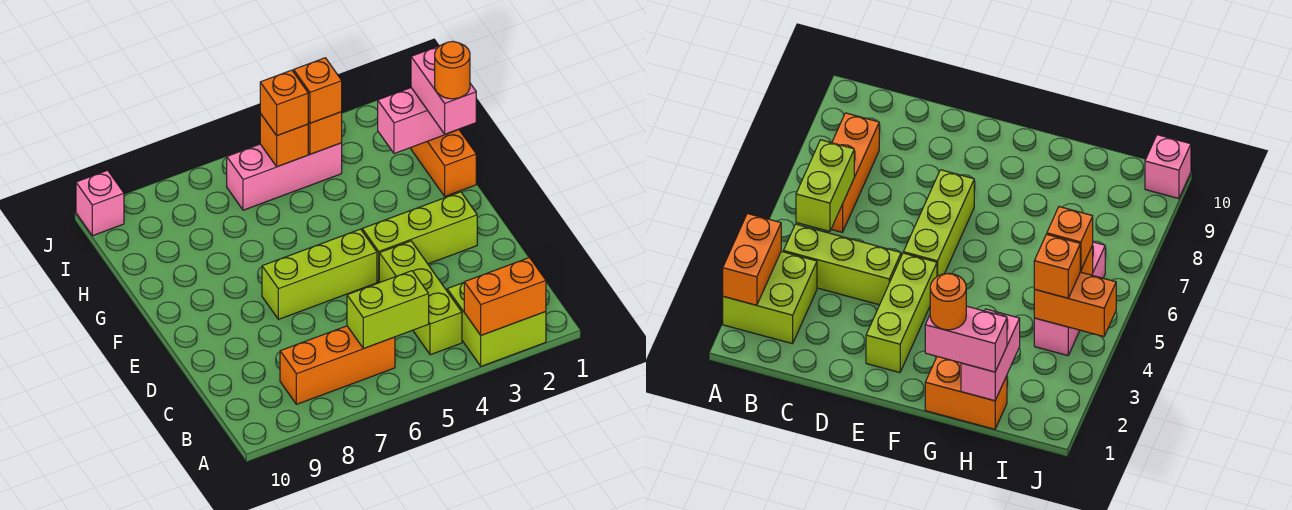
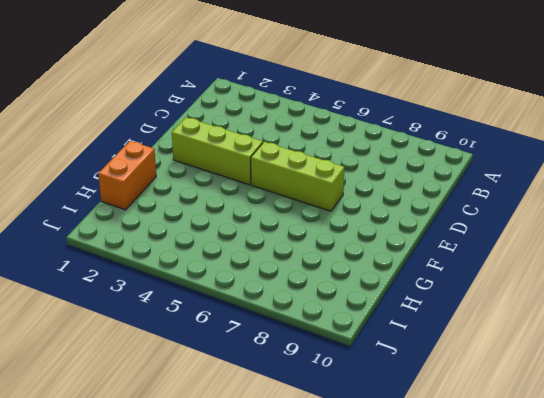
none -> lime 2x2 brick [447,283,546,366]
none -> lime 1x3 brick [379,241,462,355]
none -> orange 1x3 brick [280,326,395,404]

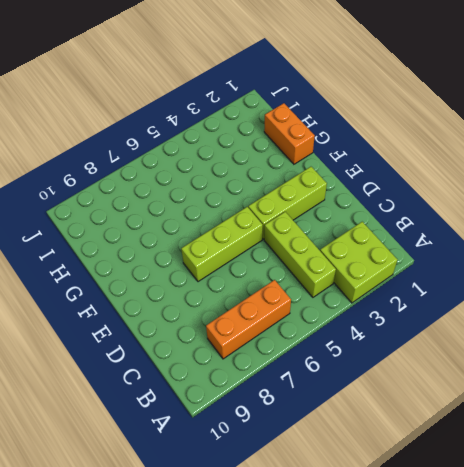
none -> pink 1x3 brick [227,143,342,210]
none -> pink 1x1 brick [76,170,124,236]
none -> orange 1x2 brick [464,258,546,335]

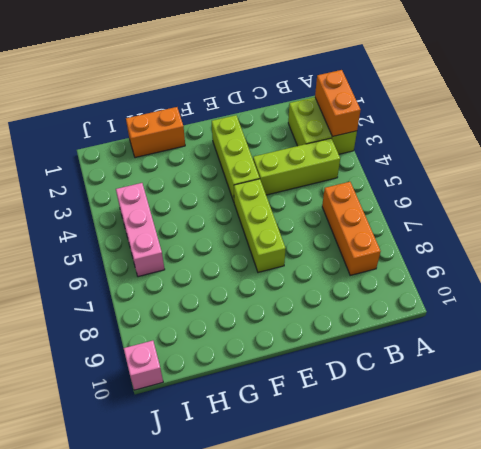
none -> lime 1x2 brick [347,271,429,348]
none -> pink 1x2 brick [378,88,459,154]
none -> orange 1x2 brick [292,70,342,154]

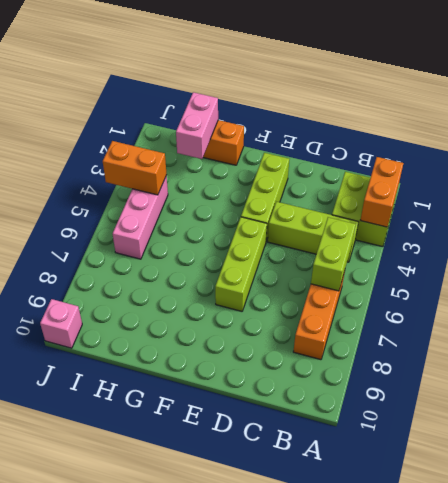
none -> orange 1x1 brick [260,114,308,167]
none -> pink 1x2 brick [411,46,476,134]
none -> orange 1x1 brick [294,58,342,123]

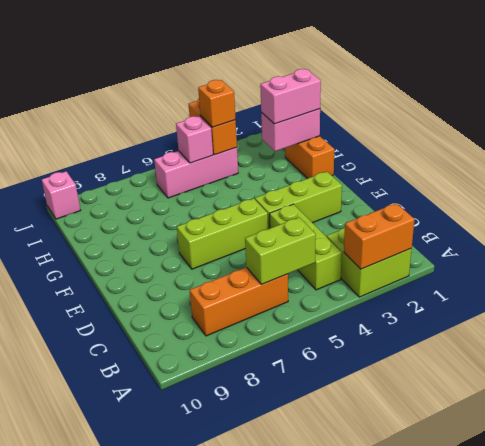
pink 1x2 brick [260,69,321,124] -> pink 1x2 brick turned to [411,46,476,134]
pink 1x1 brick [176,116,213,163] -> orange 1x1 brick [260,114,308,167]
none -> orange 1x1 brick [260,70,308,136]
none -> orange 1x1 round brick [435,41,470,99]

